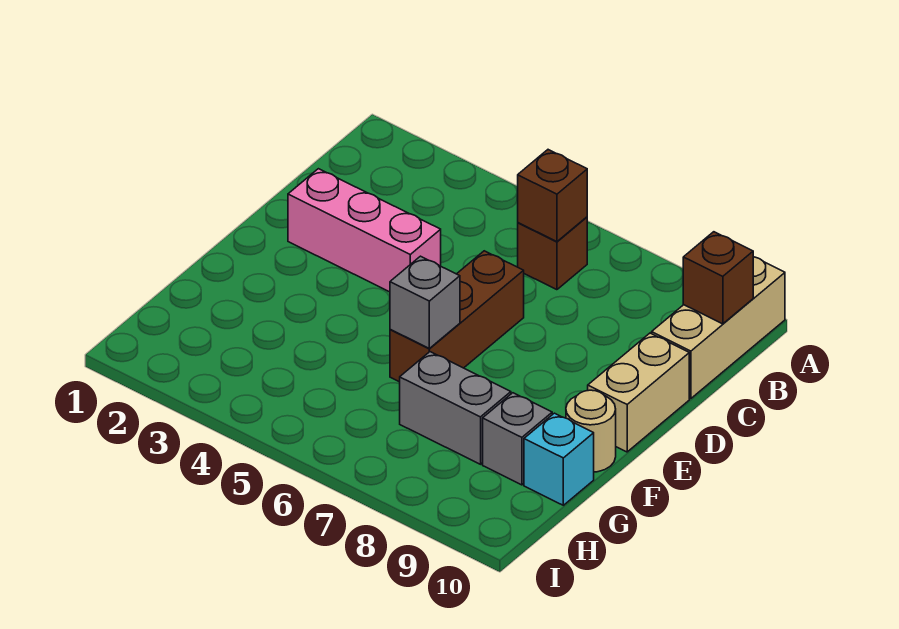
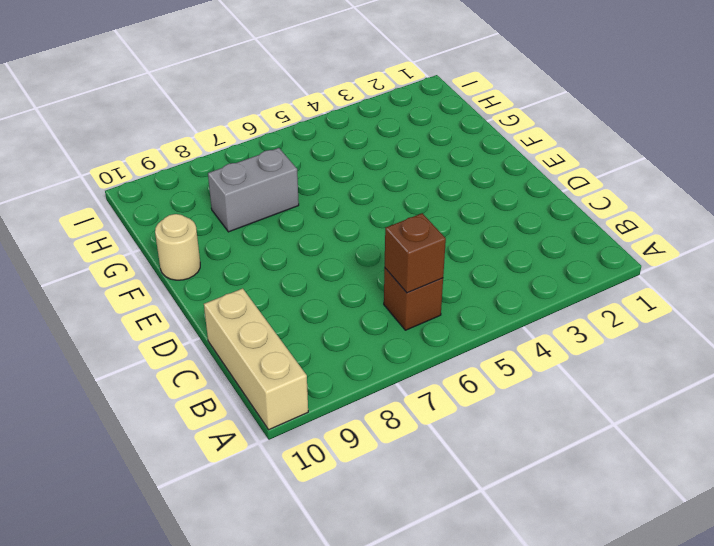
none -> pink 1x3 brick [288,169,441,292]
none -> brown 1x3 brick [390,251,524,382]
none -> tan 1x2 brick [588,333,689,452]

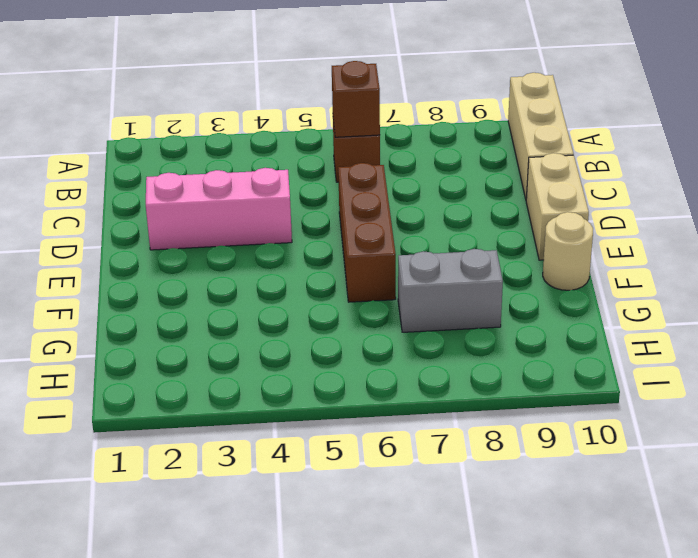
none -> grey 1x1 brick [483,393,552,485]
none -> cyan 1x1 brick [524,413,594,505]
none -> brown 1x1 brick [683,232,753,324]

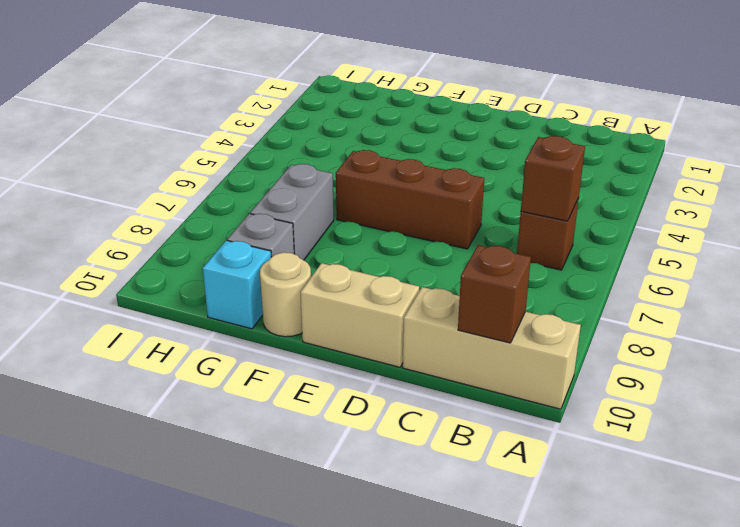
none -> pink 1x3 brick [288,169,441,292]
none -> grey 1x1 brick [390,256,460,348]

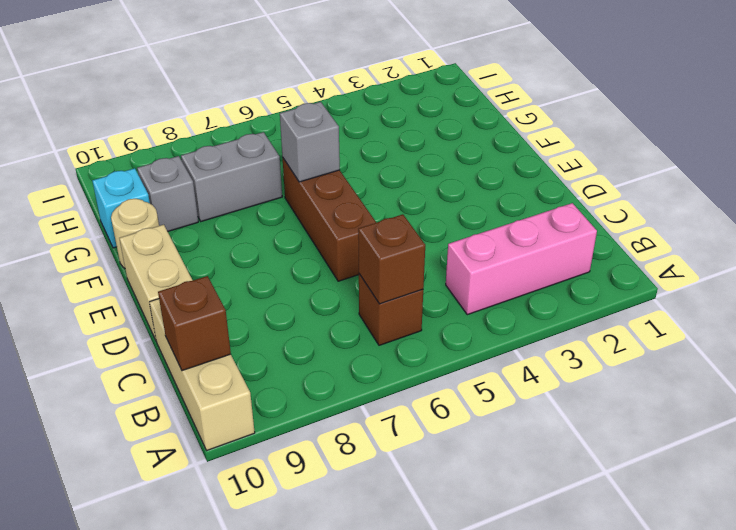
pink 1x3 brick [446,203,597,315] -> pink 1x3 brick moved to [288,169,441,292]

